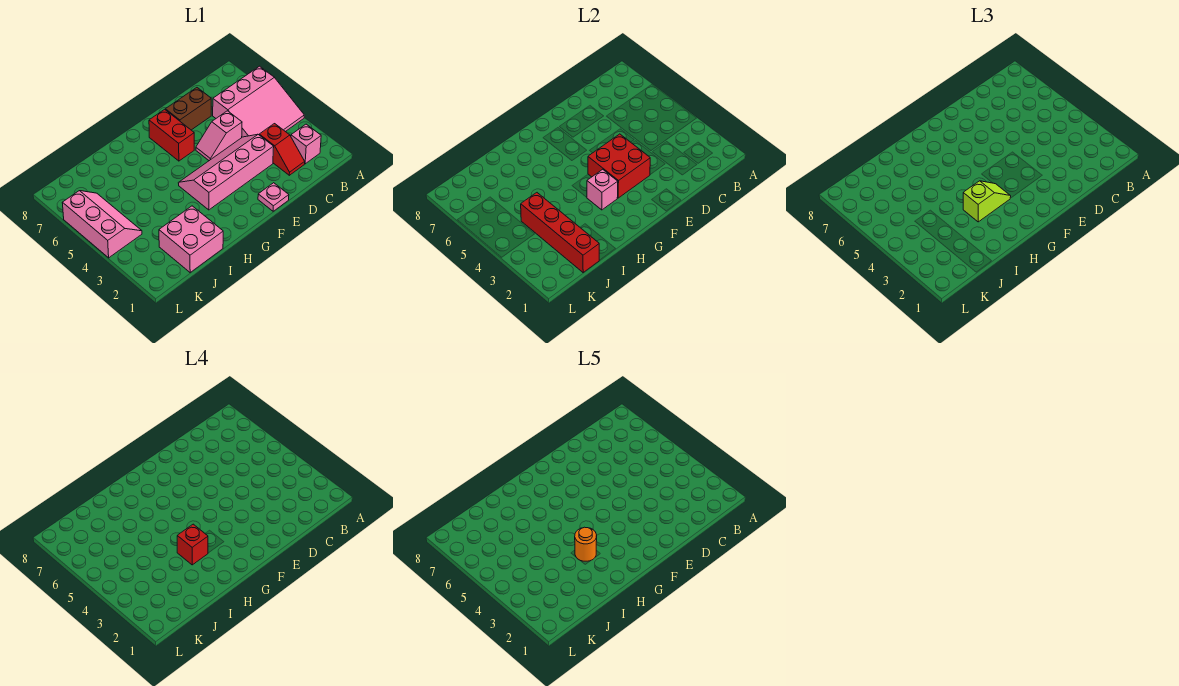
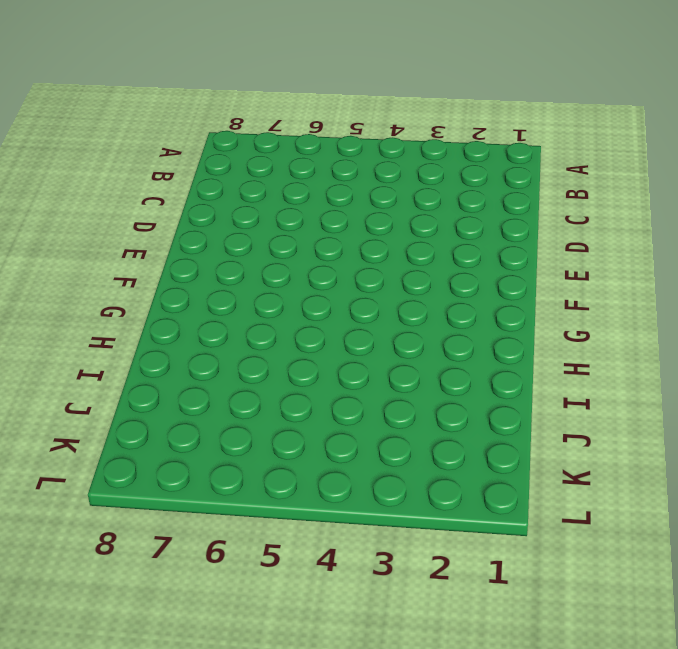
none -> pink 3x3 slope [213,66,304,137]
none -> pink 1x1 brick [291,124,321,164]
none -> red 1x2 slope [259,124,305,175]

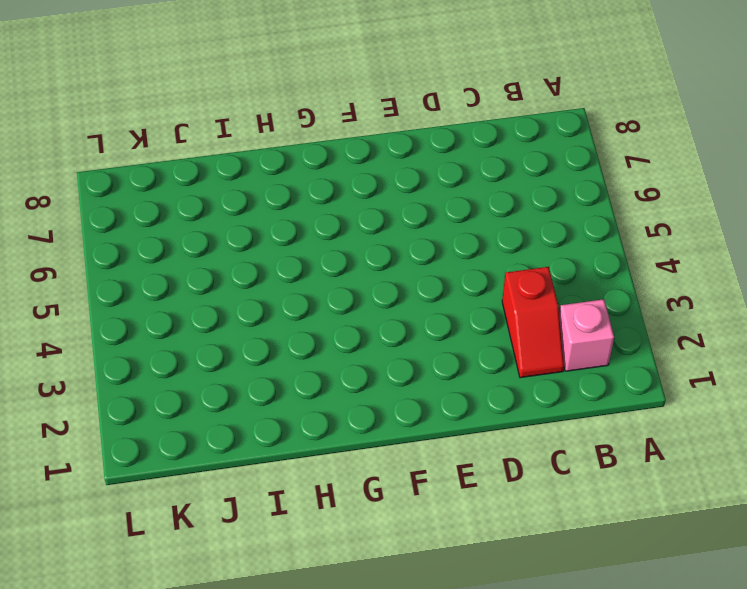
none -> pink 3x3 slope [213,66,304,137]
none -> pink 2x4 slope [179,134,274,210]
none -> pink 1x2 slope [196,111,242,161]

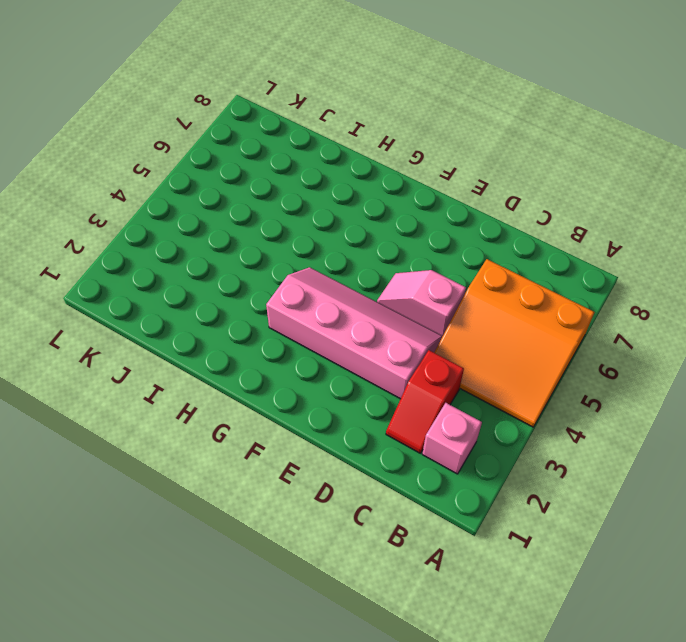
orange 3x3 slope [434,259,595,427] -> pink 3x3 slope [213,66,304,137]
none -> brown 1x2 brick [165,88,211,130]
none -> pink 1x1 plate [258,183,289,211]
none -> red 1x2 brick [149,109,194,161]

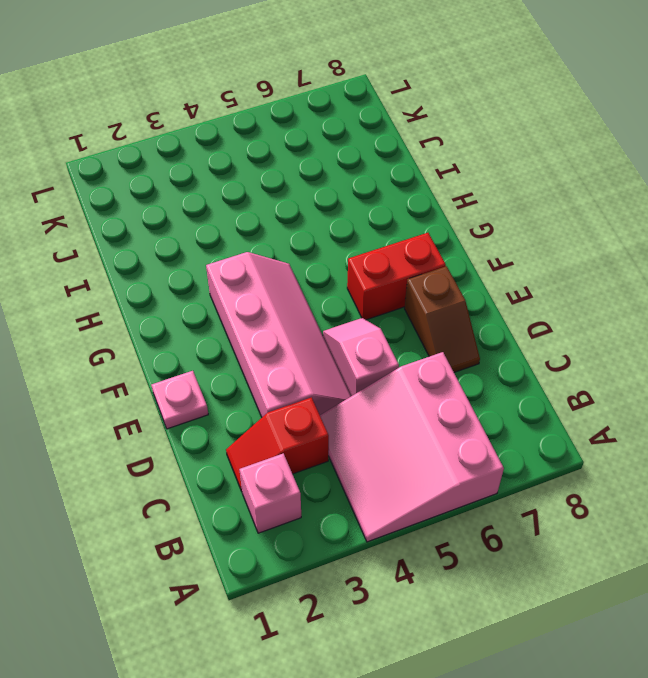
brown 1x2 slope [405,266,480,372] -> brown 1x2 brick [165,88,211,130]
none -> pink 2x2 brick [159,206,223,272]
none -> pink 2x3 slope [62,191,142,258]
none -> red 2x2 brick [588,134,650,198]

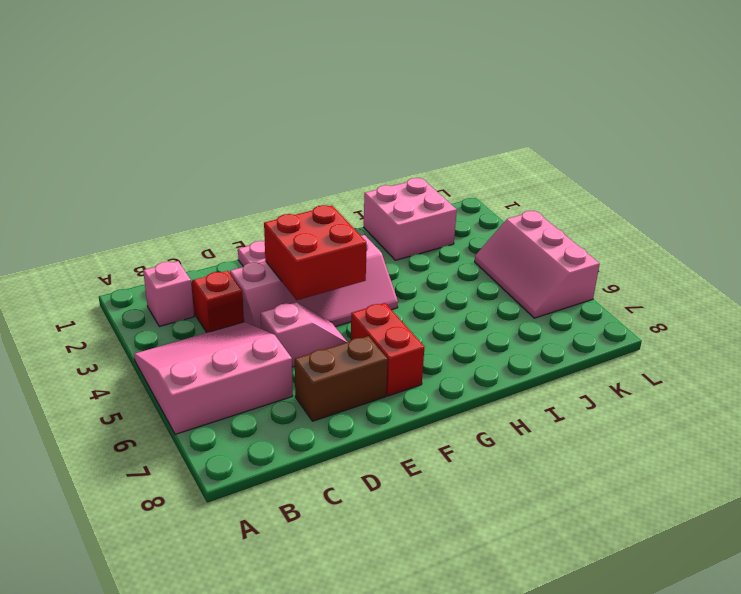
none -> pink 1x1 brick [587,169,618,210]
none -> red 1x4 brick [521,193,599,272]
none -> lime 1x2 slope [963,181,1011,222]

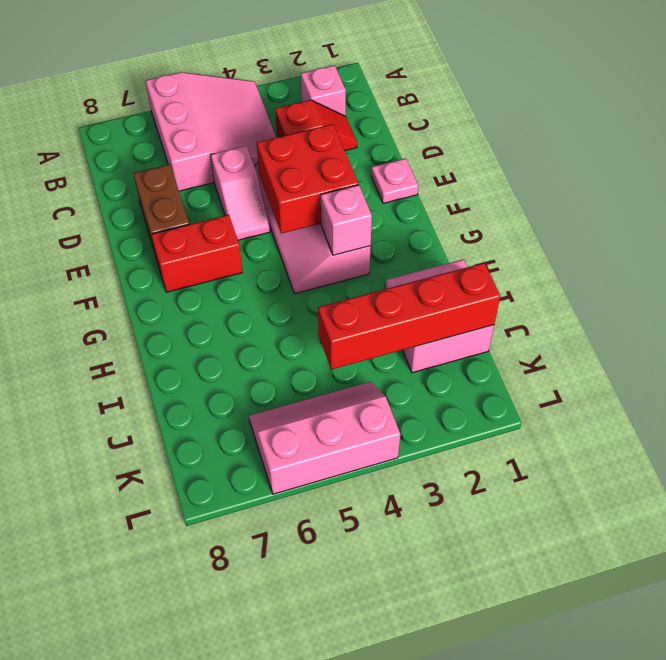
none -> lime 1x2 slope [963,181,1011,222]
none -> red 1x1 brick [177,524,208,565]
none -> orange 1x1 round brick [575,527,597,561]

